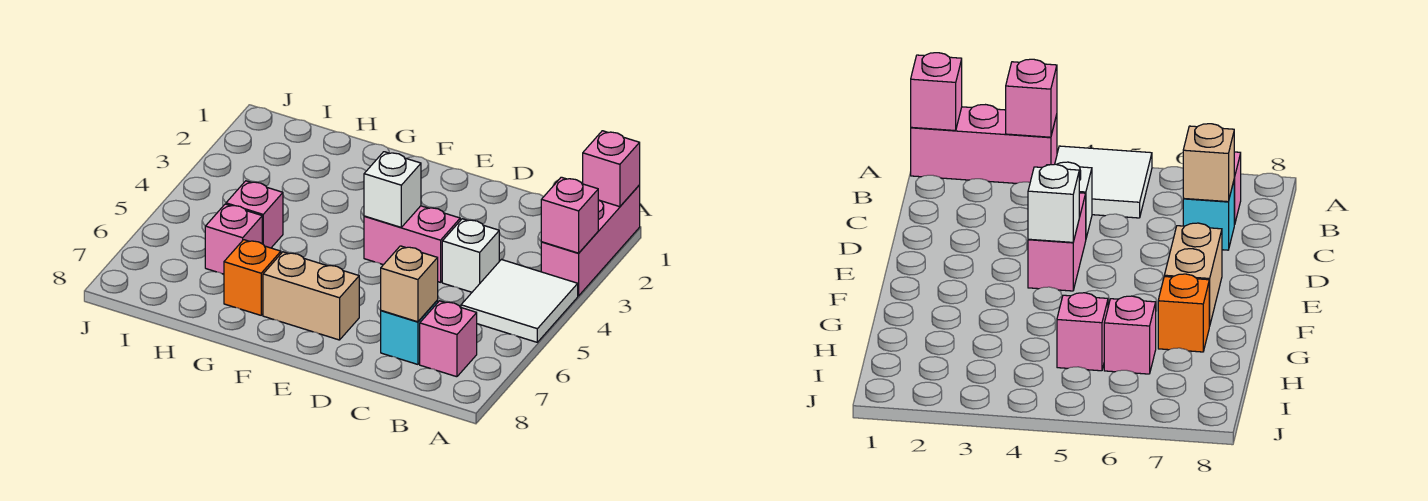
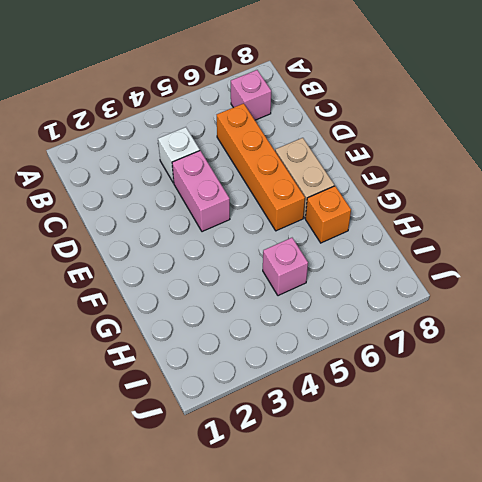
orange 1x4 brick [217,103,305,231] -> none
none -> pink 1x3 brick [541,185,640,296]
none -> white 2x2 tile [461,259,578,342]
none -> cyan 1x1 brick [381,300,438,364]

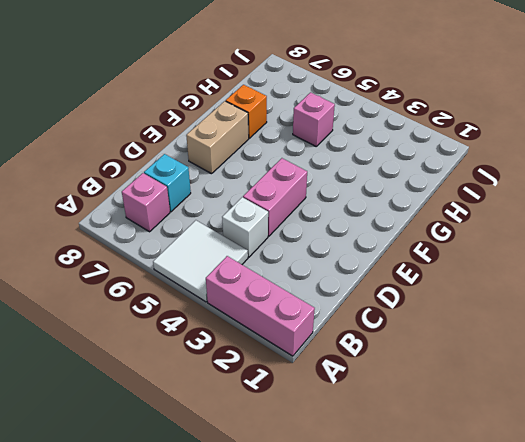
none -> pink 1x1 brick [205,204,262,274]
none -> pink 1x1 brick [583,131,640,207]
none -> pink 1x1 brick [541,177,598,253]

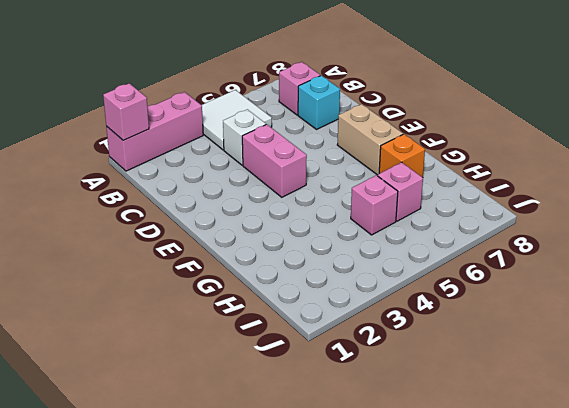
none -> pink 1x1 brick [541,177,598,253]
none -> tan 1x1 brick [381,246,438,322]
none -> white 1x1 brick [364,152,421,227]

